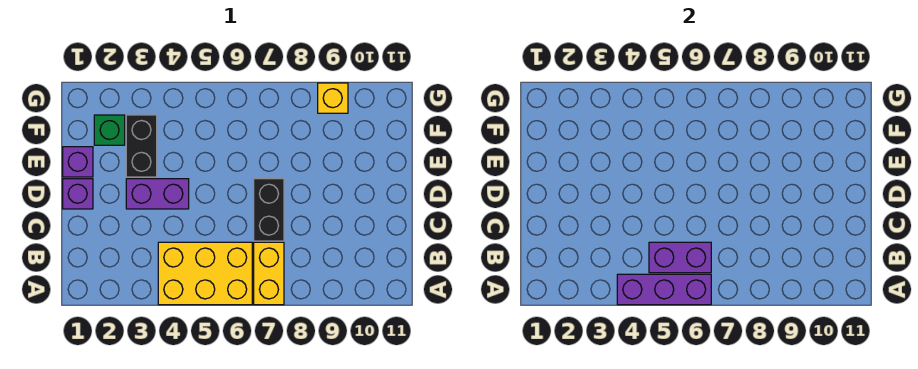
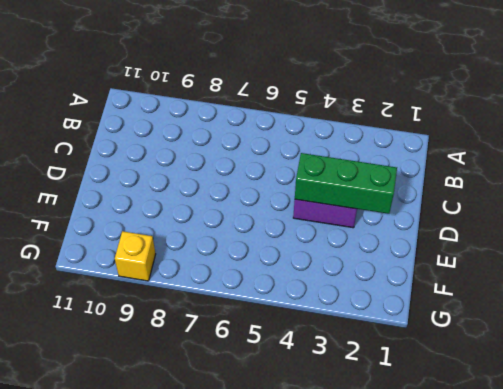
green 1x3 brick [295,153,397,214] -> none
none -> yellow 2x3 brick [158,242,252,305]
none -> yellow 1x2 brick [254,242,284,305]

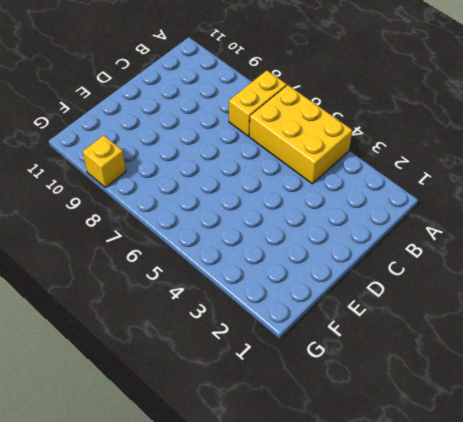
none -> black 1x2 brick [254,179,284,241]
none -> purple 1x1 brick [63,179,93,209]

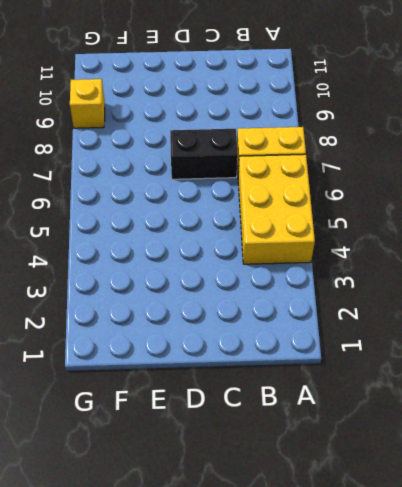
none -> purple 1x1 brick [63,179,93,209]
none -> purple 1x2 brick [126,179,189,209]

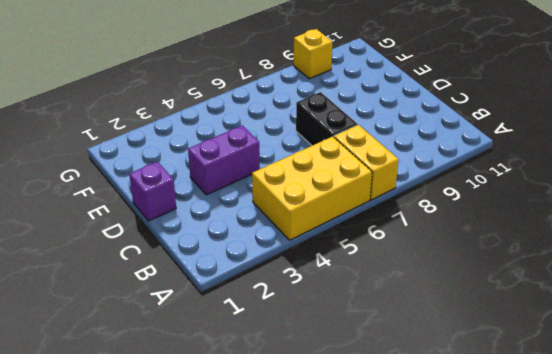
none -> purple 1x1 brick [63,147,93,177]
none -> black 1x2 brick [126,115,157,177]

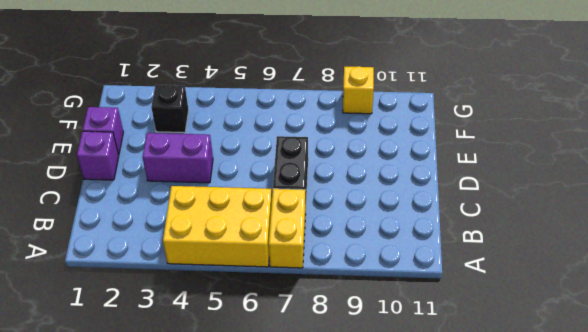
black 1x1 brick [151,85,189,133] -> black 1x2 brick [126,115,157,177]
none -> green 1x1 brick [94,115,125,145]
none -> purple 1x3 brick [617,274,711,305]

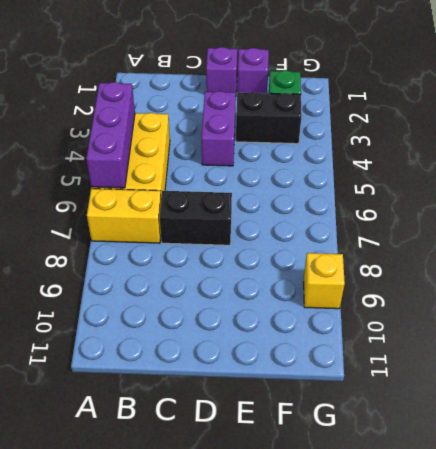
none -> purple 1x2 brick [649,242,711,273]

